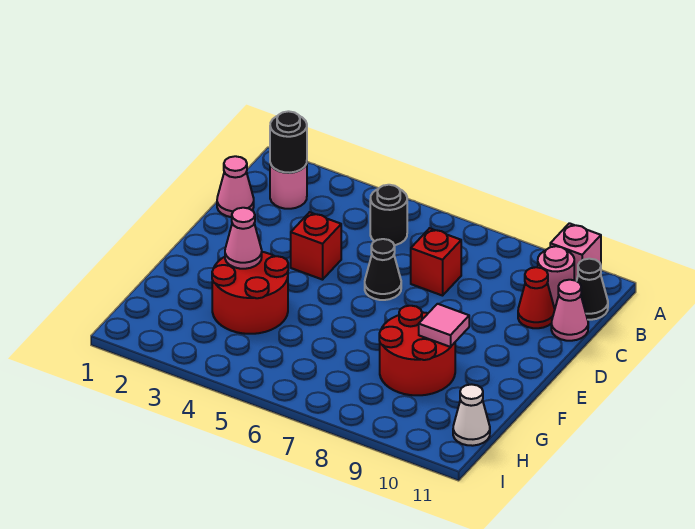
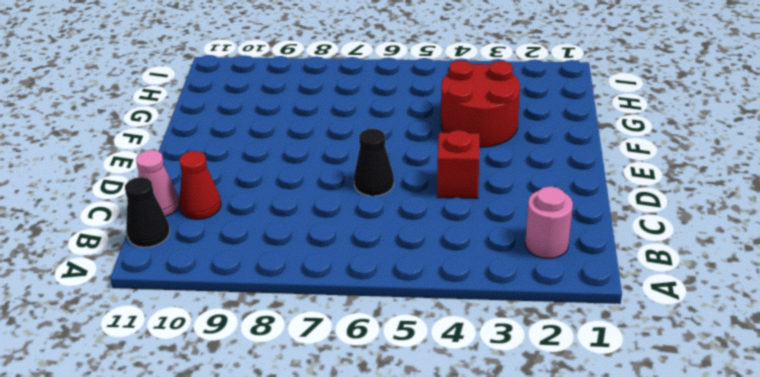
none -> pink 1x1 brick [550,223,601,281]
none -> black 1x1 round brick [370,185,407,245]
none -> pink 1x1 round brick [538,246,574,307]

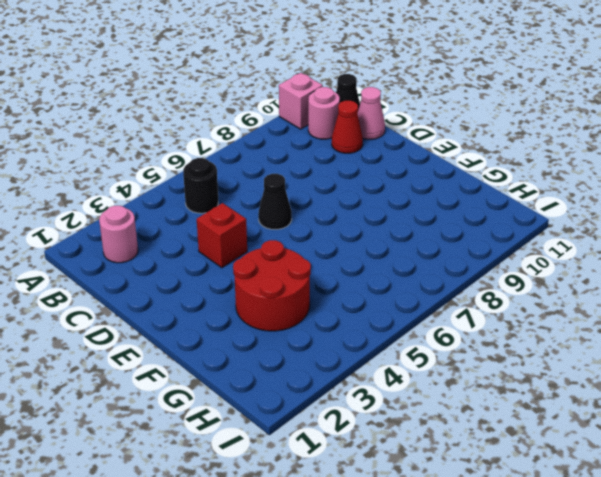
none -> pink 1x1 cone [217,156,254,217]
none -> red 1x1 brick [411,228,461,296]
none -> red 2x2 round brick [379,306,455,395]

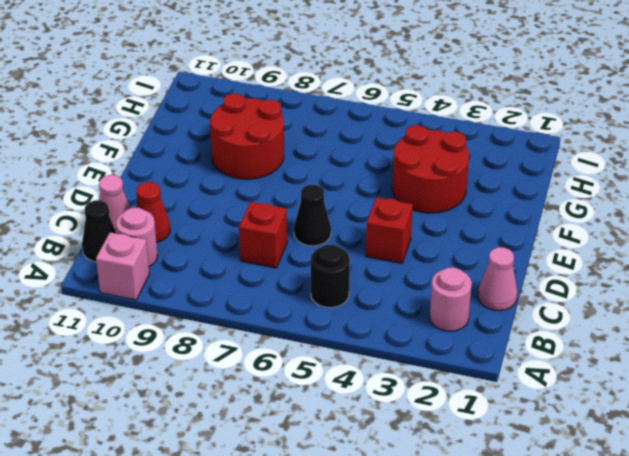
none -> white 1x1 cone [453,384,490,446]
none -> black 1x1 round brick [270,111,307,173]
none -> pink 1x1 cone [225,208,262,269]

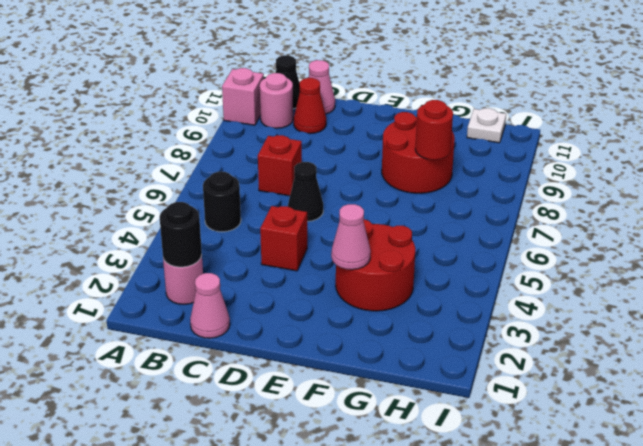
red 1x1 round brick [415,100,453,160] -> none
white 1x1 plate [467,108,506,143] -> white 1x1 cone [453,384,490,446]
none -> pink 1x1 tile [419,304,469,347]

